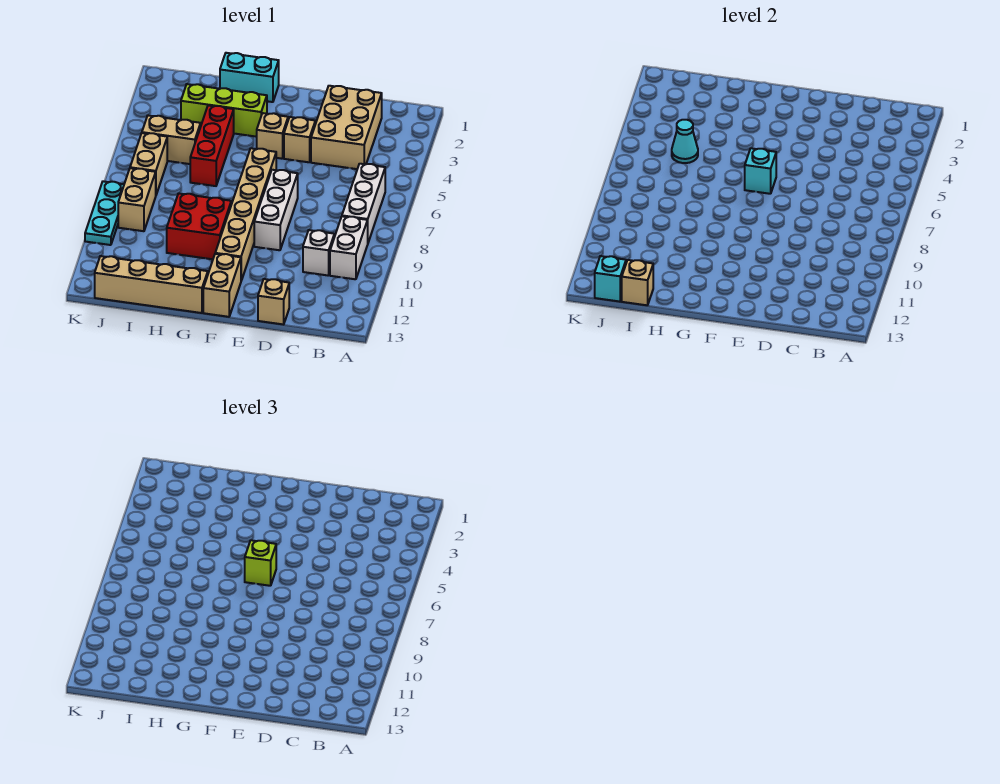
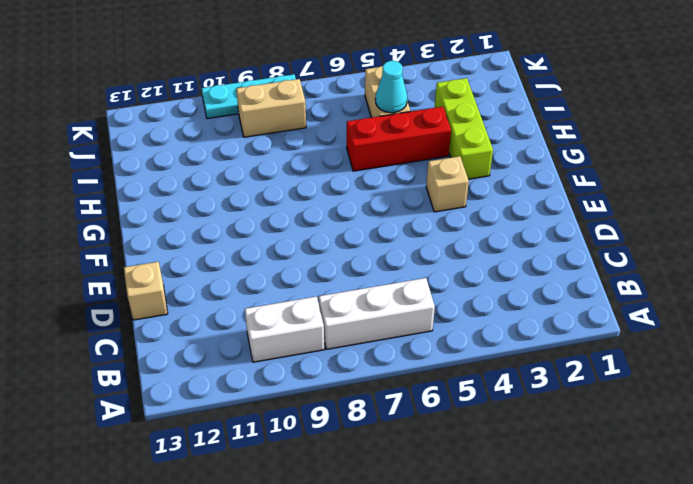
none -> tan 2x3 brick [311,86,382,169]
none -> white 1x1 brick [303,230,334,276]
none -> tan 1x1 brick [284,117,315,162]

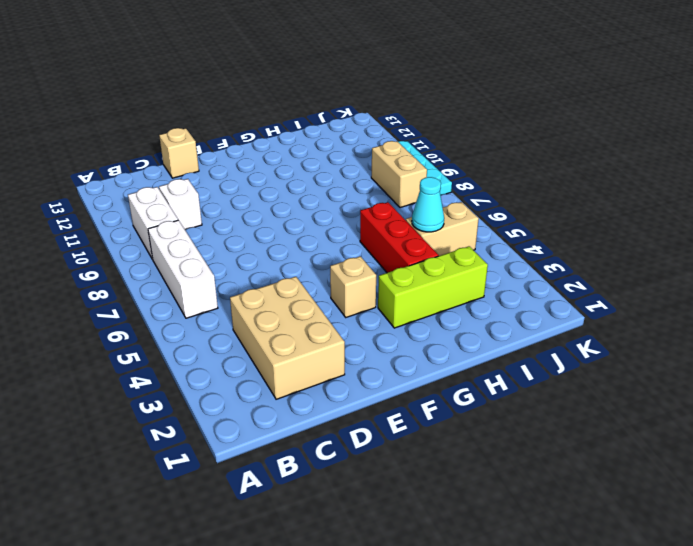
none -> tan 1x1 brick [284,117,315,162]
none -> white 1x3 brick [254,170,298,250]
none -> tan 1x6 brick [215,148,276,280]

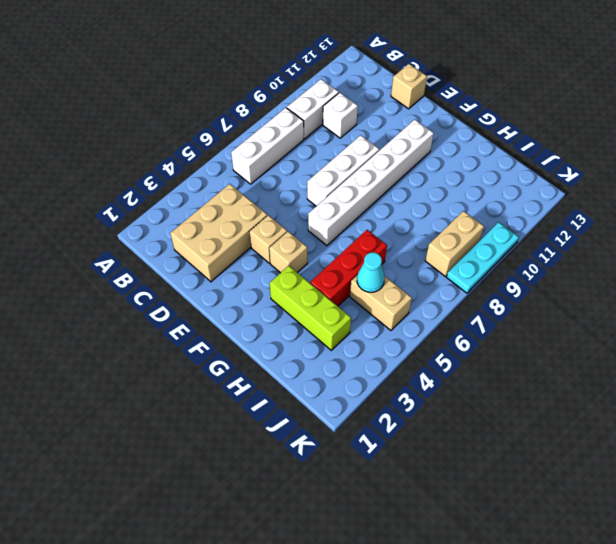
white 1x6 brick [308,119,434,246] -> tan 1x6 brick [215,148,276,280]
none -> tan 1x2 brick [203,254,241,317]
none -> cyan 1x2 brick [220,53,279,102]
none -> red 2x2 brick [167,193,231,259]

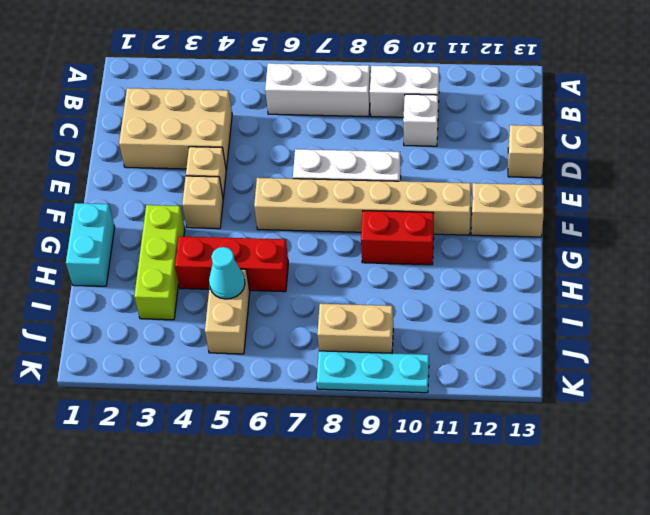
red 1x2 brick [361,211,434,265] -> red 2x2 brick [167,193,231,259]
none -> tan 1x4 brick [95,256,208,313]
none -> tan 1x2 brick [130,133,167,195]
none -> cyan 1x1 brick [745,148,776,194]

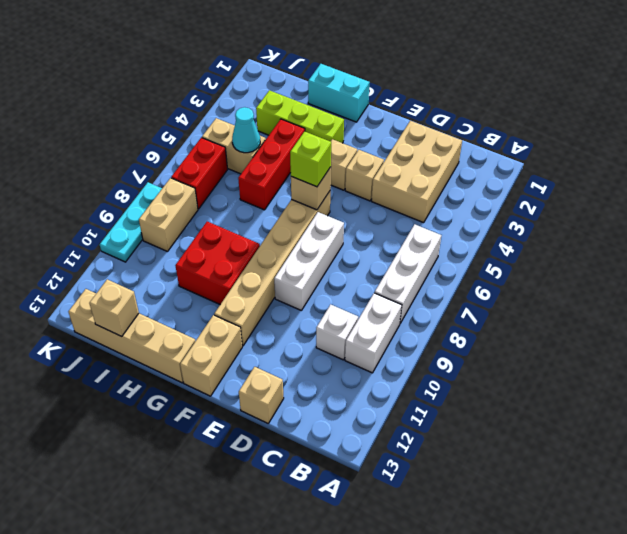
tan 1x1 brick [291,167,331,210] -> cyan 1x1 brick [745,148,776,194]
red 1x2 brick [171,138,227,209] -> tan 1x2 brick [130,133,167,195]
none -> cyan 1x1 brick [595,256,626,302]

